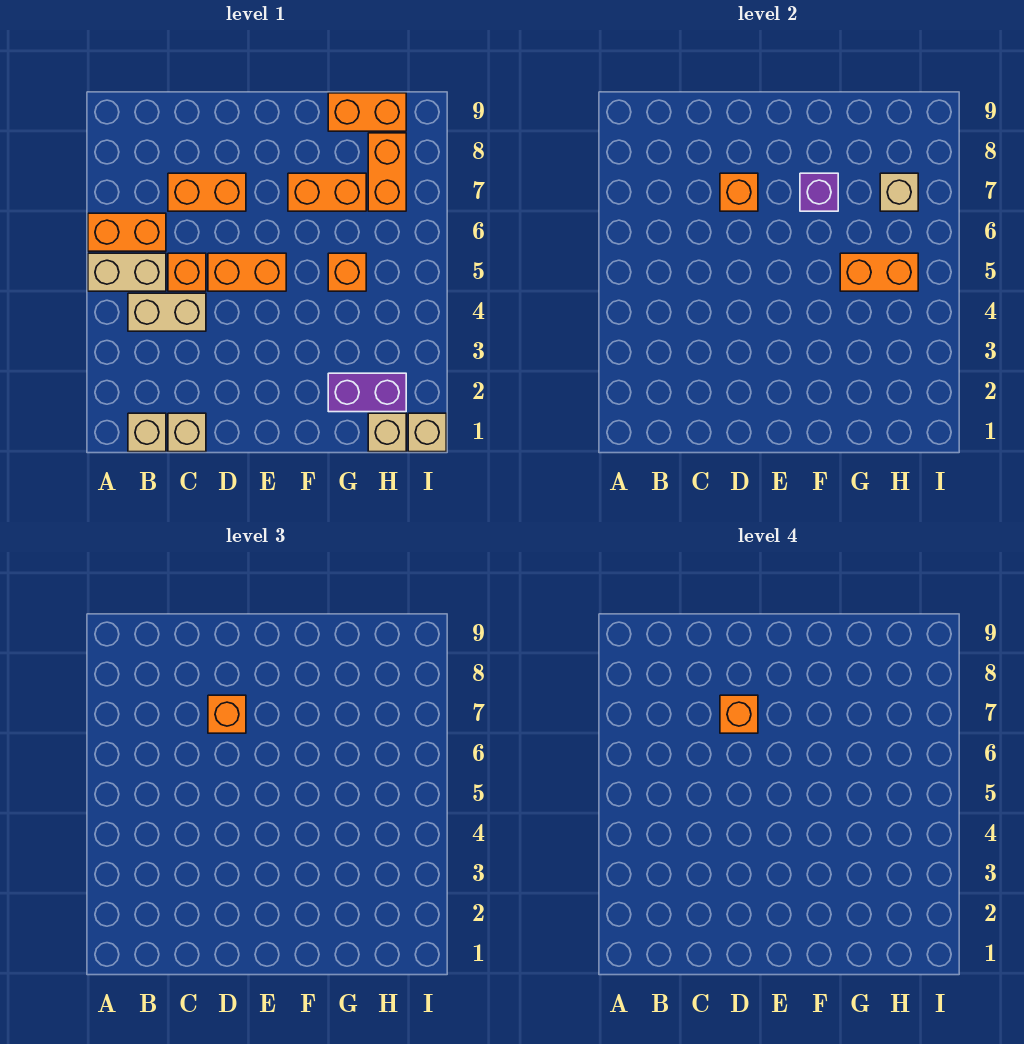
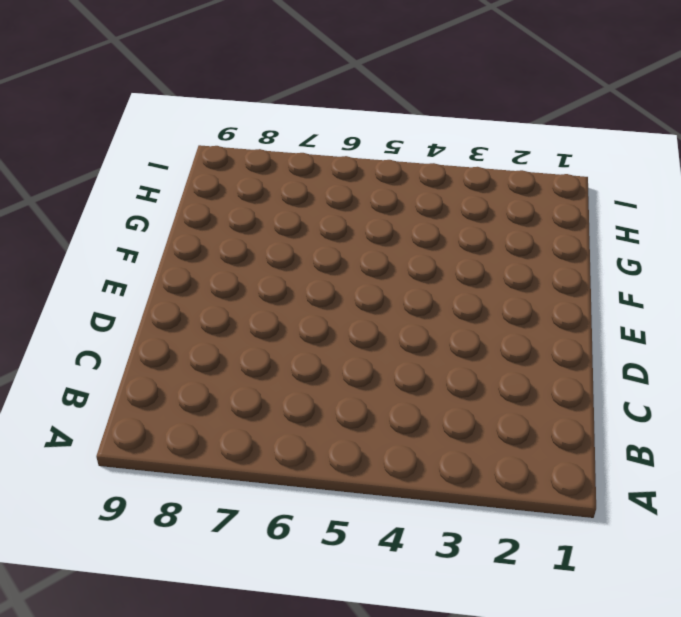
none -> tan 1x2 brick [88,253,166,291]
none -> orange 1x2 brick [88,213,166,251]
none -> tan 1x1 brick [128,413,166,452]

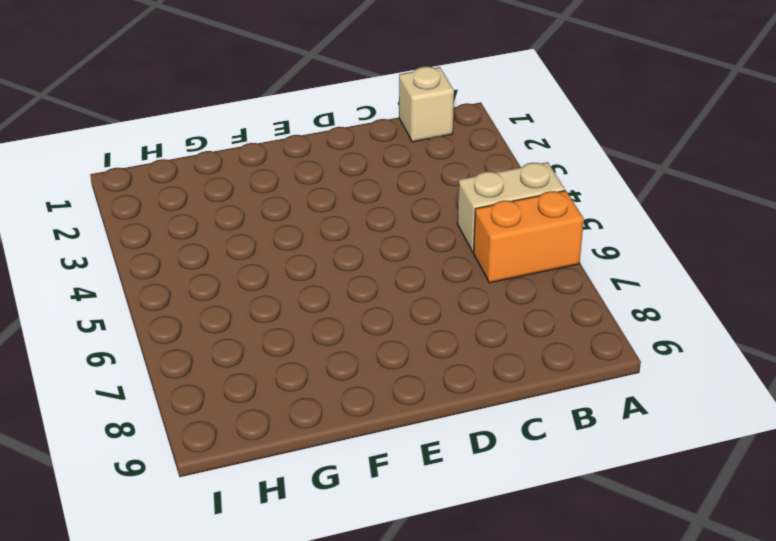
none -> tan 1x2 brick [128,293,206,331]
none -> tan 1x1 brick [168,413,206,452]
none -> orange 1x1 brick [168,253,206,291]

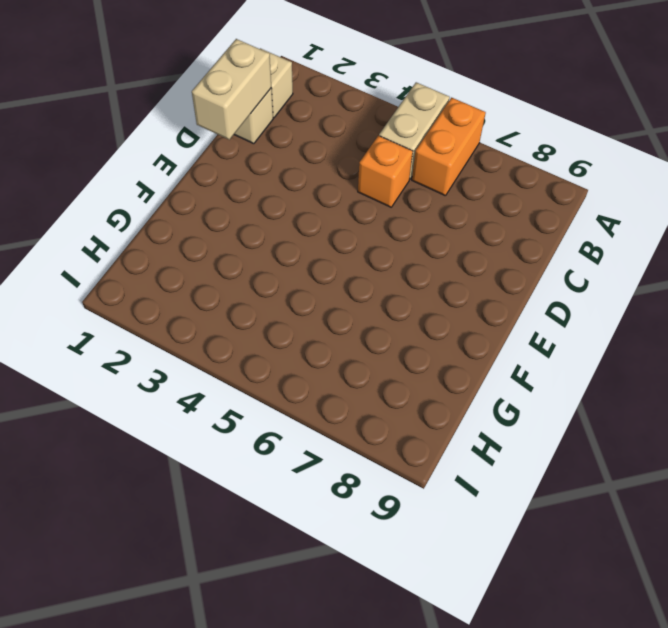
tan 1x2 brick [192,39,271,140] -> tan 1x2 brick moved to [128,293,206,331]
none -> orange 1x2 brick [168,173,246,211]
none -> orange 1x2 brick [208,253,286,291]
none -> orange 1x2 brick [288,173,366,211]

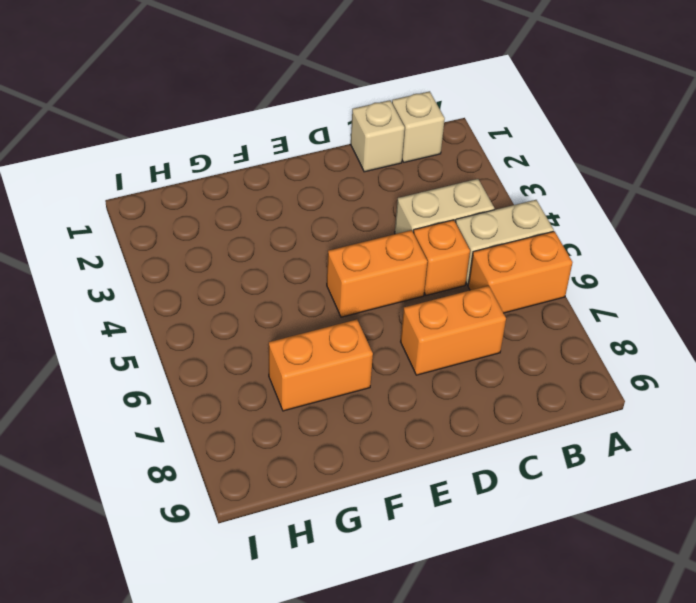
none -> purple 1x2 brick [328,373,406,412]
none -> orange 1x1 brick [328,253,366,291]
none -> orange 1x2 brick [328,93,406,131]

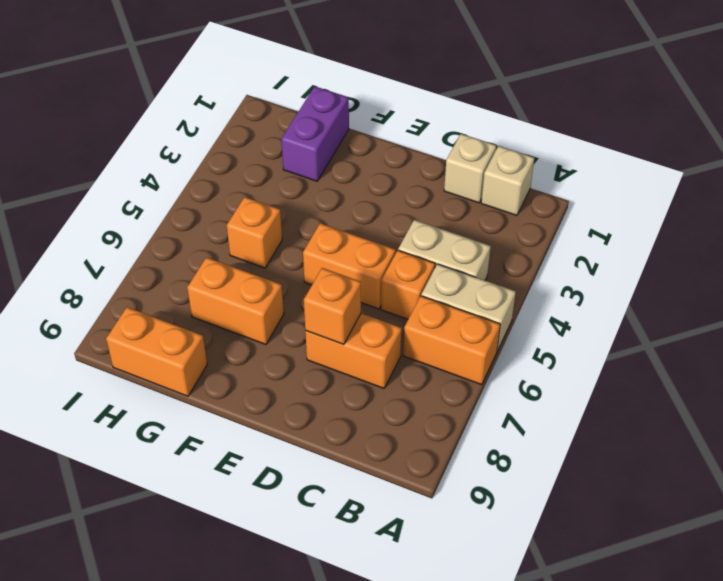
purple 1x2 brick [281,86,349,181] -> purple 1x2 brick turned to [328,373,406,412]
none -> tan 1x1 brick [368,413,406,452]
none -> orange 1x2 brick [368,133,406,211]
none -> tan 1x1 brick [408,413,446,452]

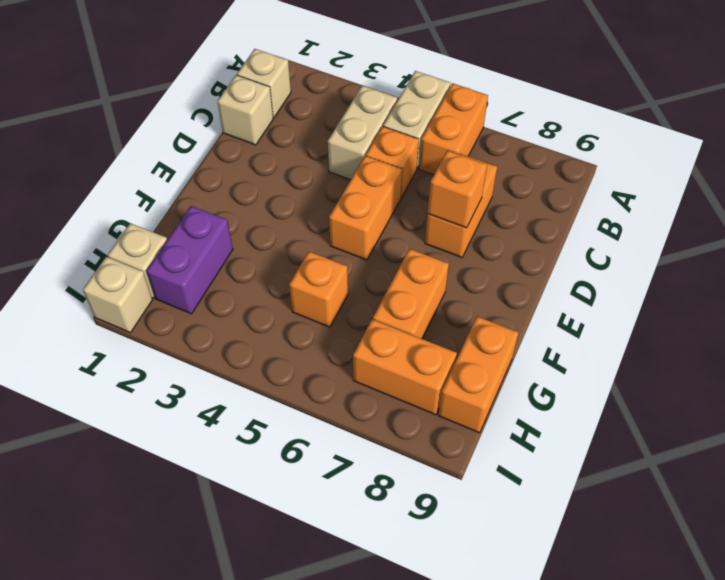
none -> purple 1x1 brick [800,173,838,211]
none -> orange 1x2 brick [840,253,918,291]
none -> tan 1x1 brick [880,173,918,211]

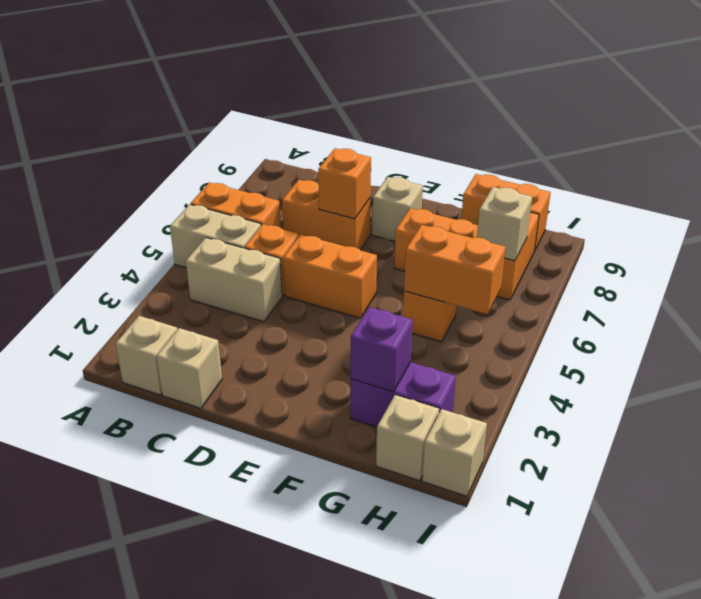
tan 1x1 brick [372,177,423,241] -> none
purple 1x1 brick [351,307,413,392] -> purple 1x1 brick moved to [800,173,838,211]
none -> orange 1x1 brick [208,695,246,733]
none -> orange 1x1 brick [720,695,758,733]

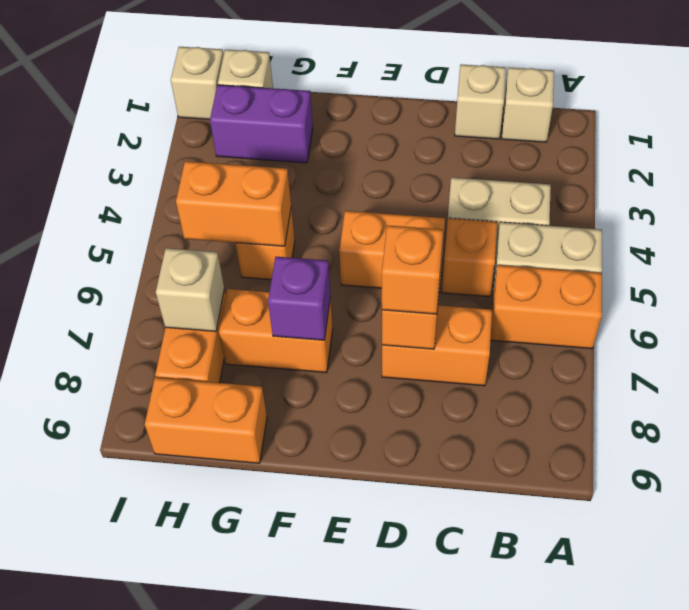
none -> orange 1x1 brick [720,695,758,733]

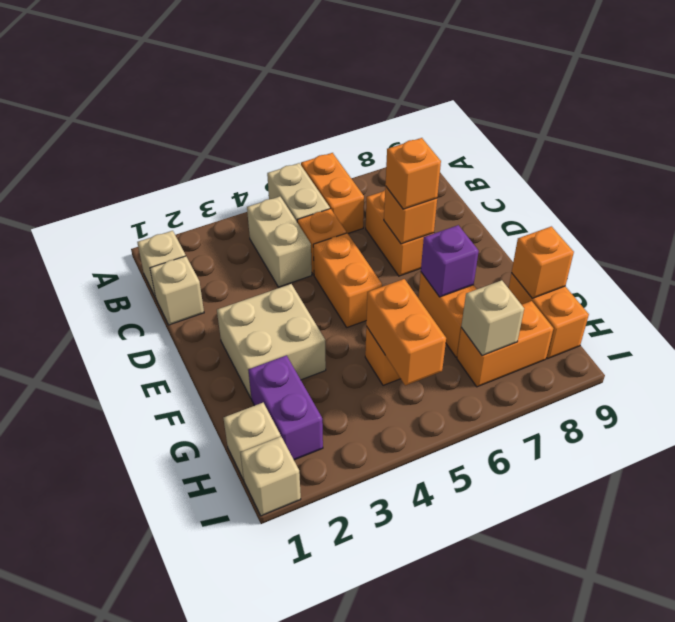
tan 2x2 brick [217,284,326,398] -> none
orange 1x1 brick [511,226,574,298] -> orange 1x1 brick moved to [720,695,758,733]

